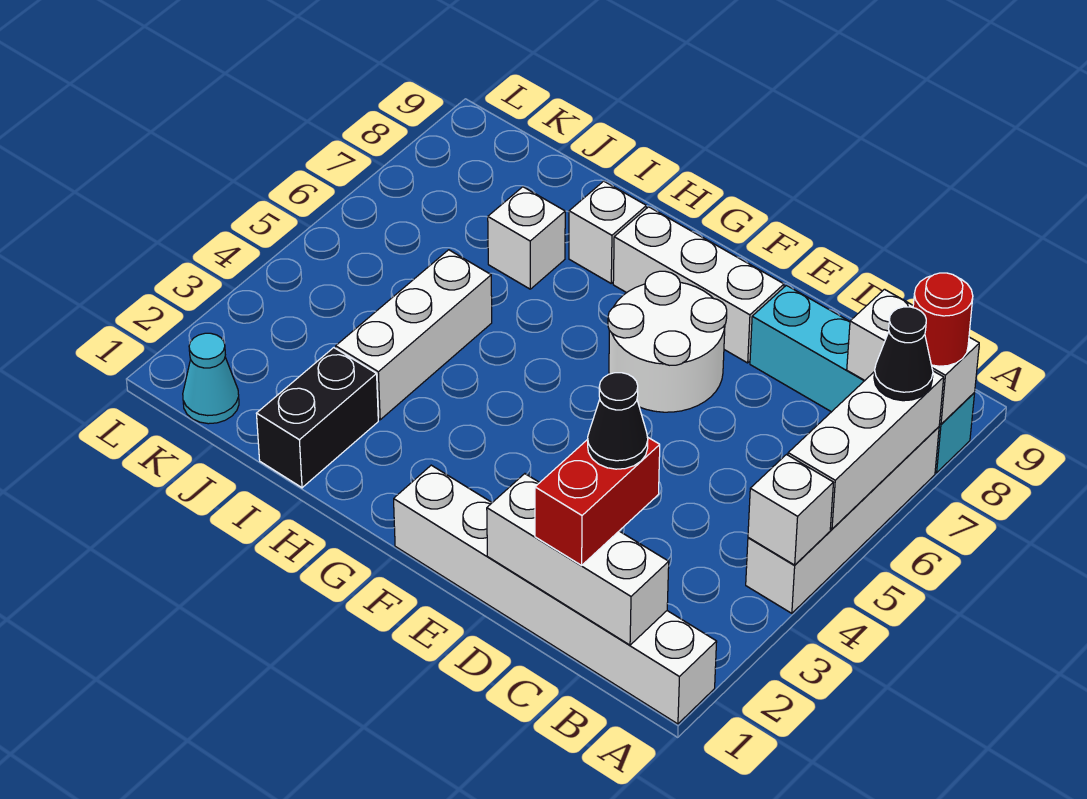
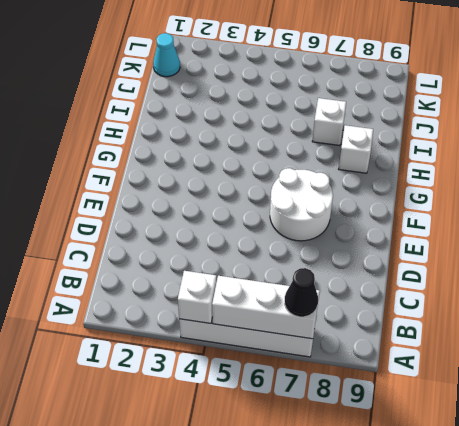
none -> white 1x6 brick [394,465,717,724]
none -> cyan 1x4 brick [750,285,975,473]
none -> white 1x3 brick [613,207,784,363]

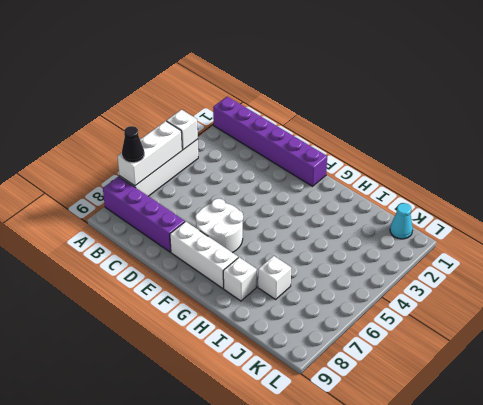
purple 1x6 brick [213,97,327,186] -> white 1x6 brick [394,465,717,724]
purple 1x4 brick [103,176,185,252] -> cyan 1x4 brick [750,285,975,473]
none -> black 1x2 brick [256,348,378,488]
none -> white 1x3 brick [336,250,492,420]
none -> white 1x2 brick [847,289,979,424]

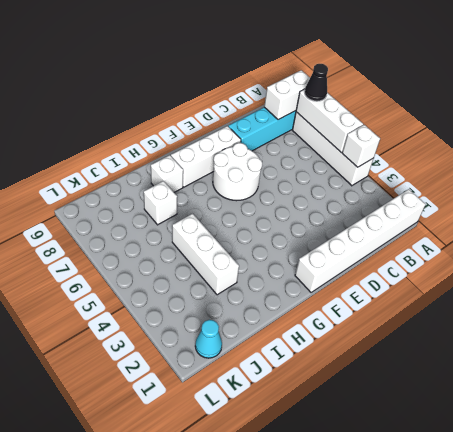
none -> black 1x2 brick [256,348,378,488]
none -> white 1x3 brick [487,474,669,645]
none -> red 1x1 round brick [913,273,973,366]

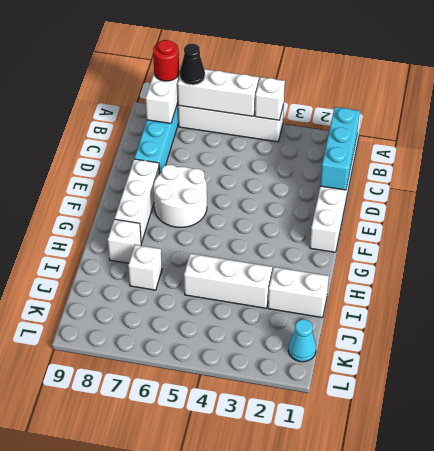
cyan 1x3 brick [320,107,360,190] -> white 1x3 brick [487,474,669,645]
white 1x2 brick [268,267,329,318] -> black 1x2 brick [256,348,378,488]
none -> red 1x2 brick [535,437,660,565]
none -> black 1x1 cone [588,373,648,469]

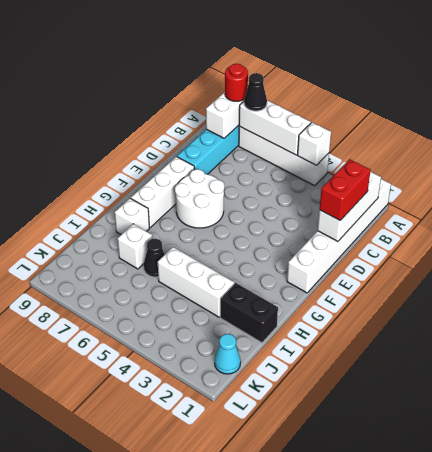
red 1x2 brick [320,159,371,220] -> red 1x2 brick turned to [535,437,660,565]
black 1x1 cone [144,239,165,277] -> black 1x1 cone moved to [588,373,648,469]

